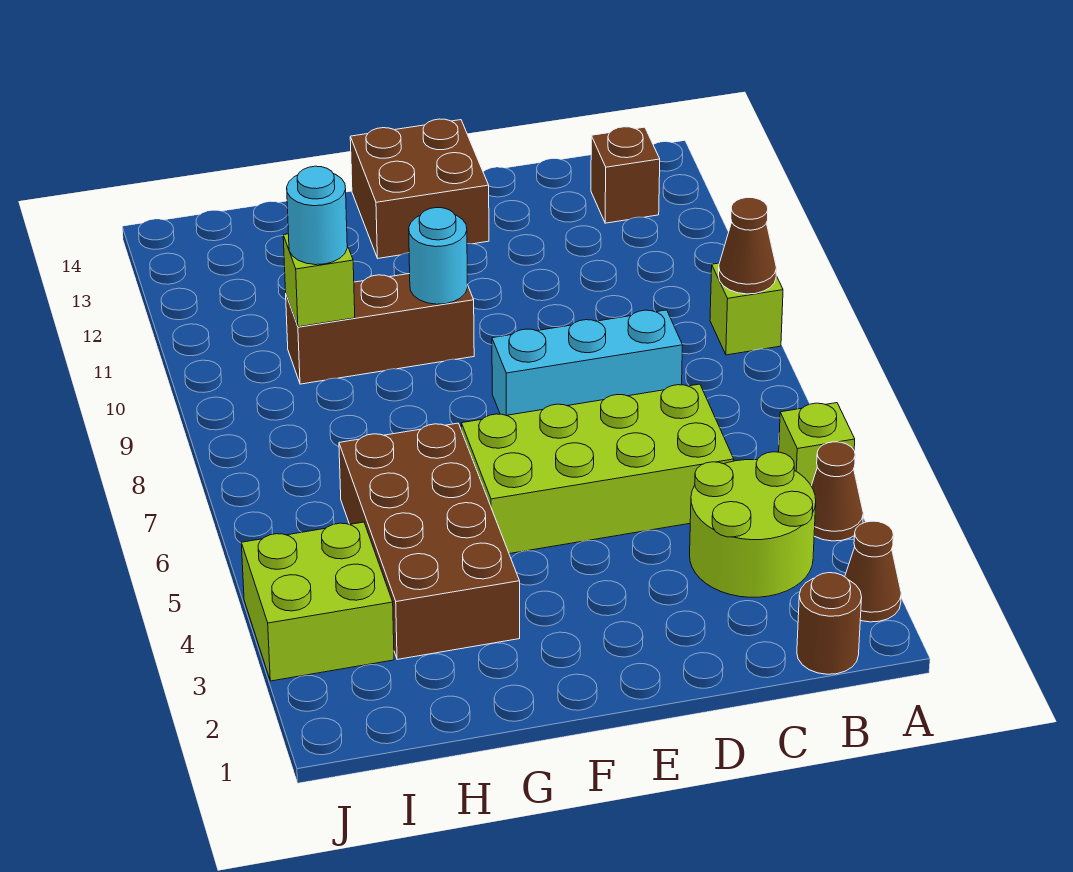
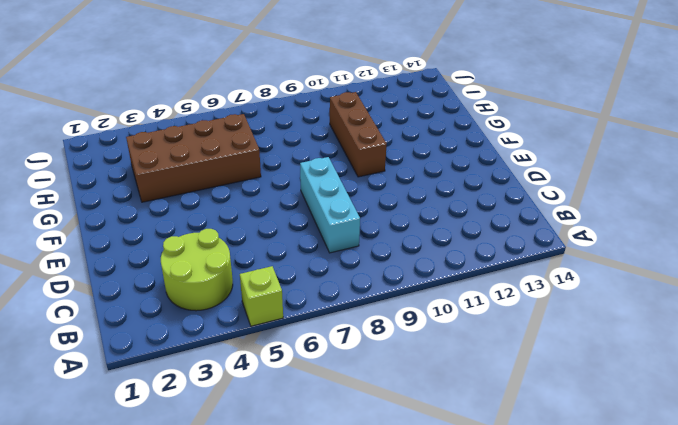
none -> brown 1x1 cone [845,521,901,622]
none -> brown 1x1 cone [811,442,863,541]
none -> lime 1x1 brick [710,263,783,355]

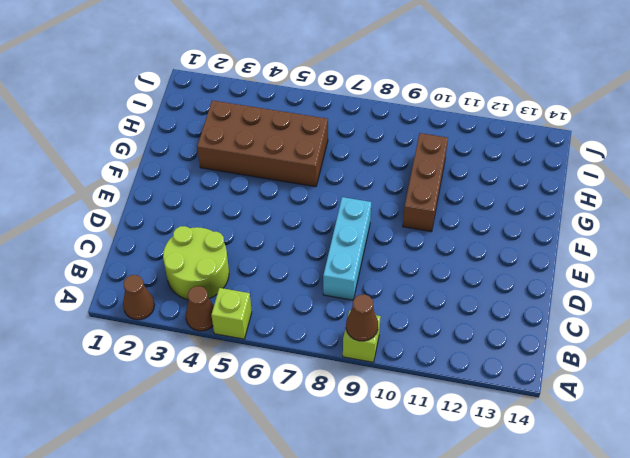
none -> brown 1x1 round brick [797,573,862,674]
none -> brown 1x1 brick [591,127,660,223]
none -> lime 2x4 brick [461,384,734,554]

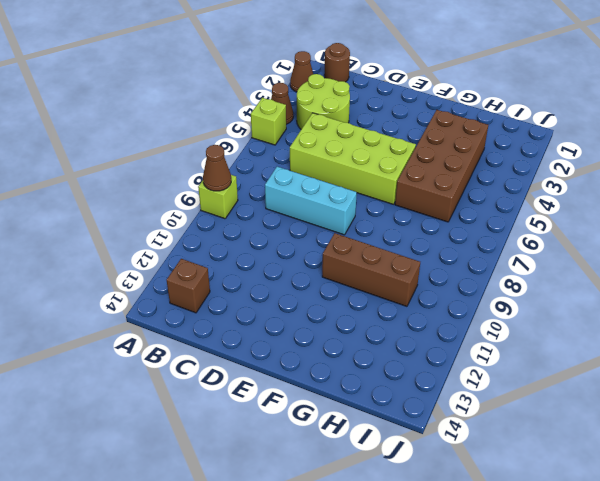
none -> brown 2x2 brick [350,119,489,258]
none -> lime 2x2 brick [241,522,394,681]
none -> cyan 1x1 round brick [409,208,468,304]

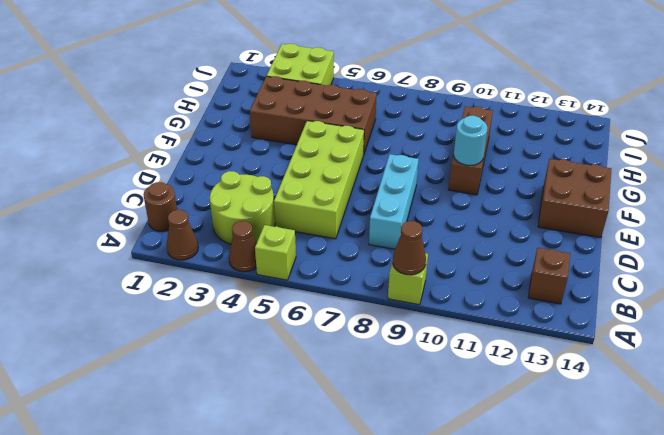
none -> lime 1x1 brick [283,234,355,327]
none -> cyan 1x1 round brick [287,166,347,265]

